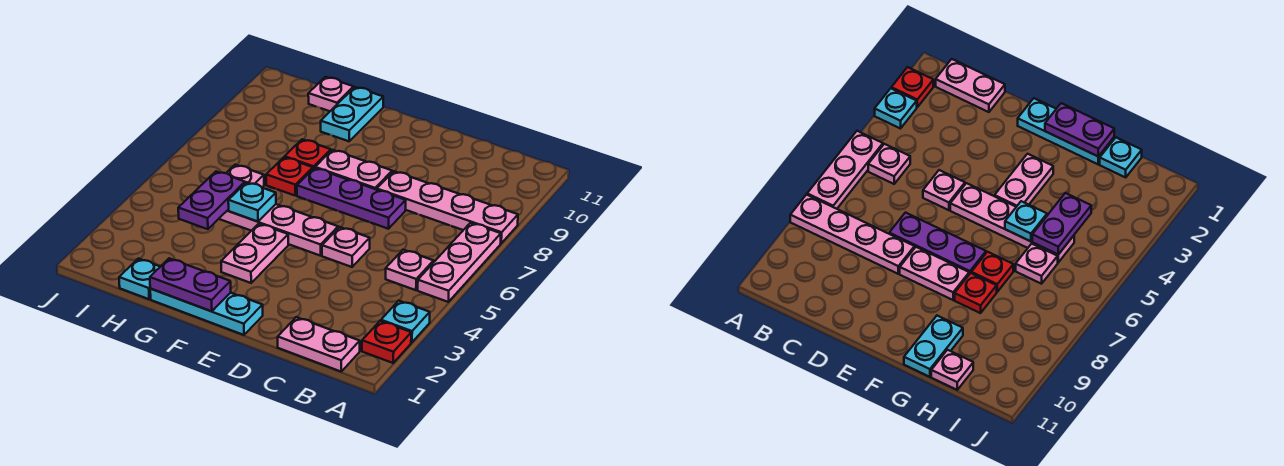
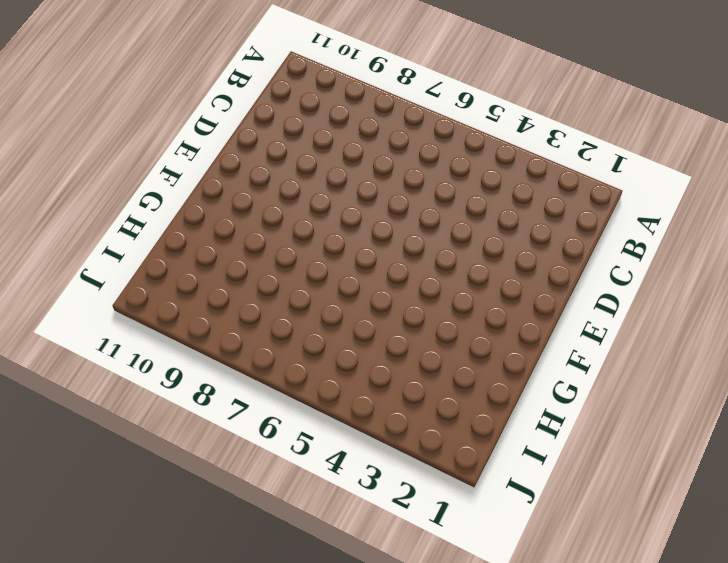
none -> red 1x1 plate [362,321,411,363]
none -> cyan 1x1 plate [381,301,430,342]
none -> pink 1x3 plate [418,223,501,302]

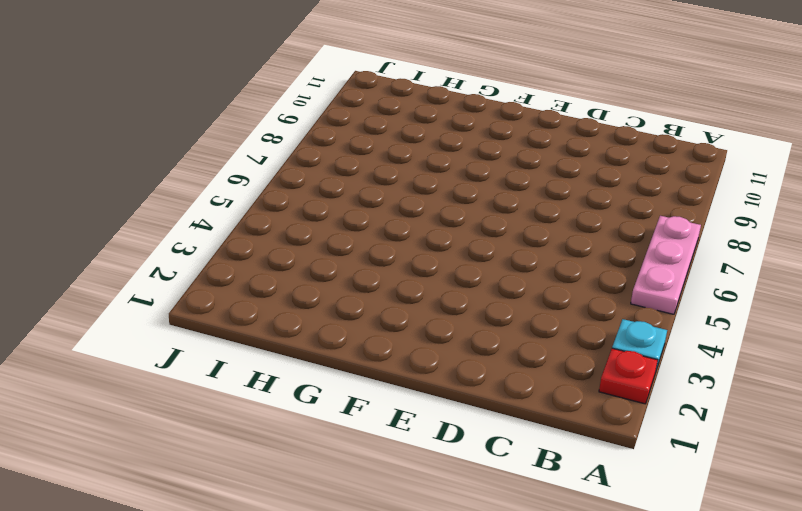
none -> pink 1x4 plate [377,171,518,243]
none -> pink 1x2 plate [278,317,360,371]
none -> pink 1x1 plate [386,250,434,290]

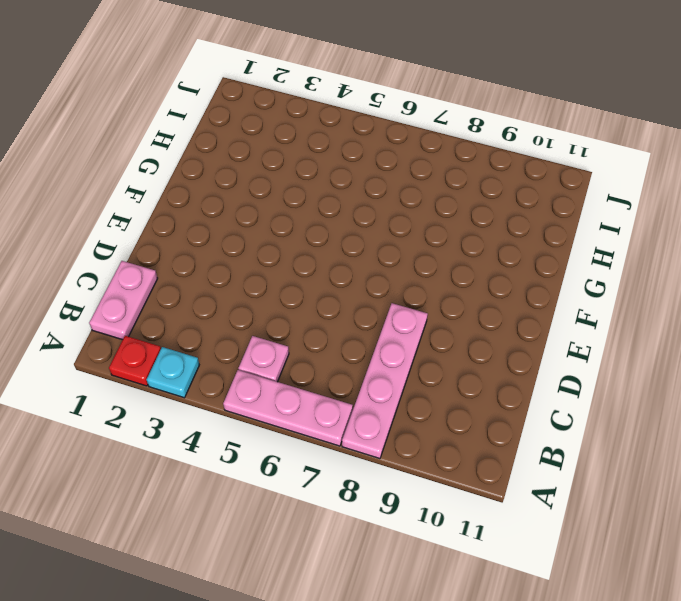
none -> pink 1x1 plate [322,227,370,267]
none -> purple 1x3 plate [297,168,406,229]
none -> cyan 1x3 plate [150,289,263,335]

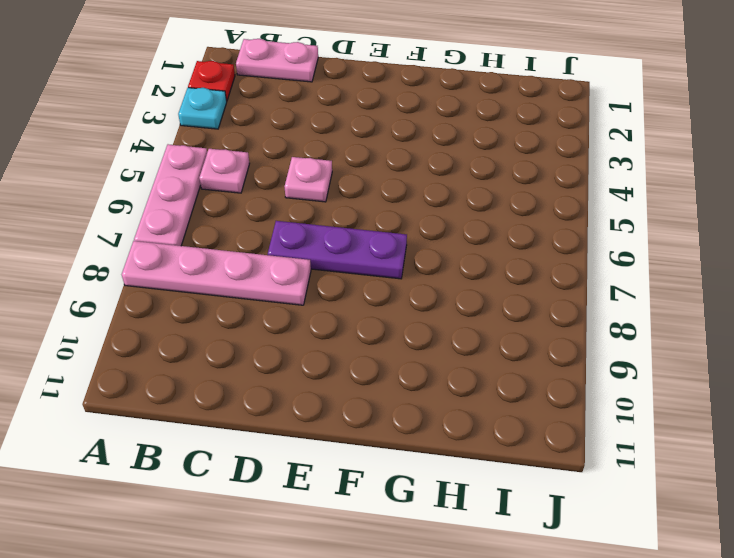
none -> cyan 1x3 plate [150,289,263,335]
none -> pink 1x4 plate [219,204,338,256]
none -> pink 1x2 plate [315,150,392,190]

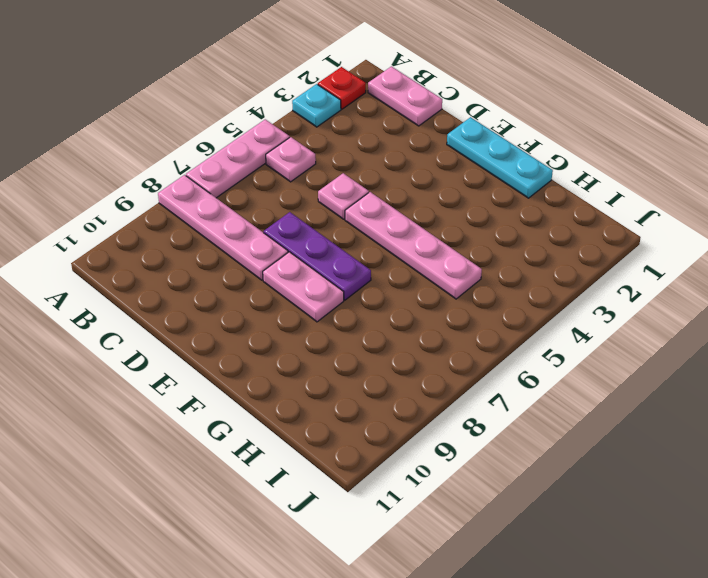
none -> pink 1x2 plate [221,224,288,283]
none -> red 1x1 plate [266,157,313,195]
none -> red 1x1 plate [285,139,331,169]

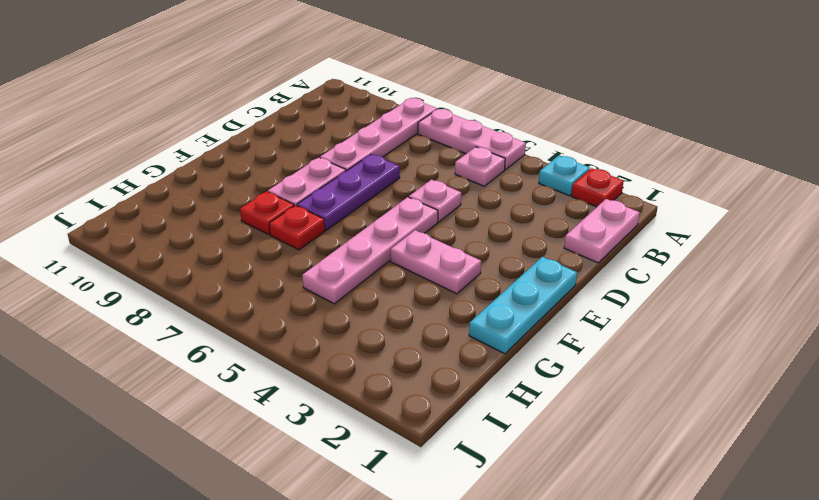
none -> cyan 1x2 plate [321,87,383,141]
none -> cyan 1x1 plate [119,259,160,299]
none -> pink 1x1 plate [227,165,264,187]

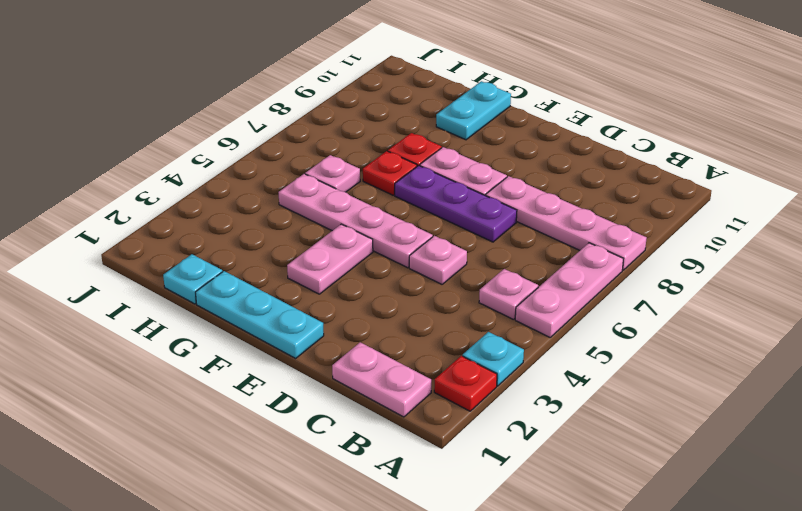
none -> pink 1x1 plate [308,77,353,111]
none -> purple 1x2 plate [150,258,231,311]
none -> cyan 1x1 plate [228,182,276,222]

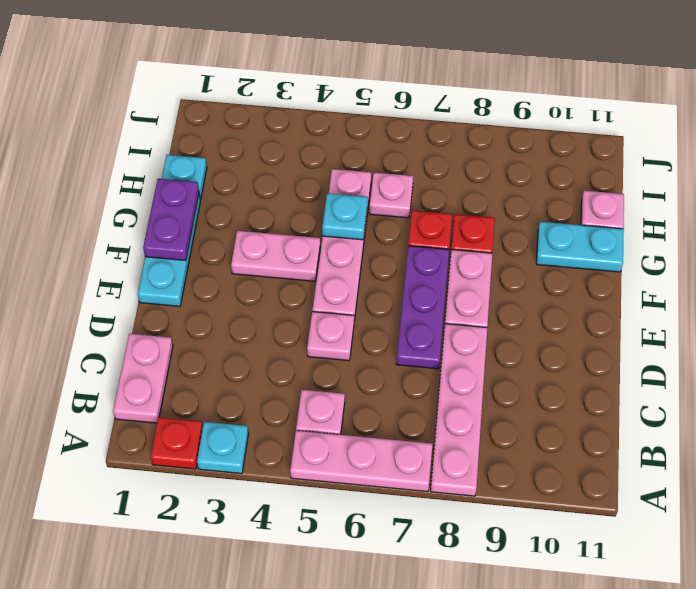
none -> purple 1x2 plate [178,171,245,229]

